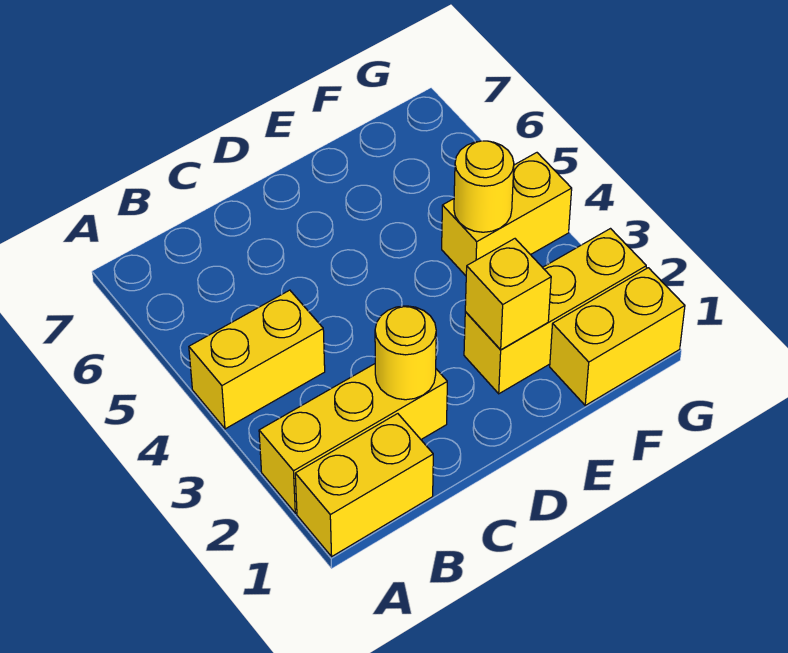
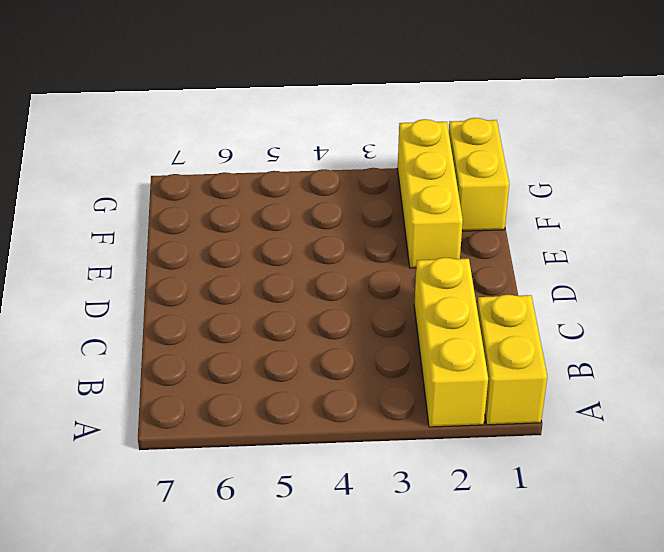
none -> yellow 1x2 brick [189,290,325,429]
none -> yellow 1x2 brick [442,153,572,276]

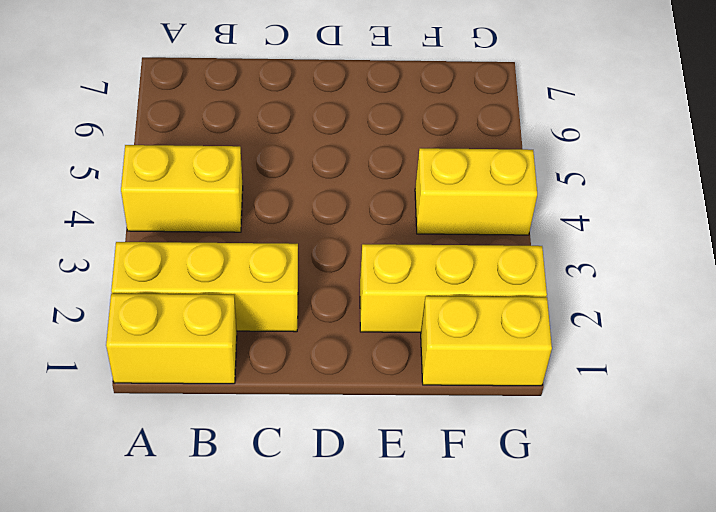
none -> yellow 1x1 round brick [375,306,436,400]
none -> yellow 1x1 brick [465,239,551,350]

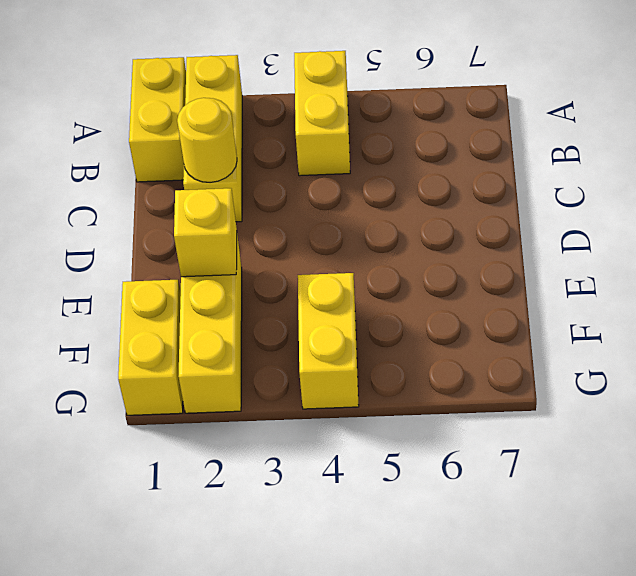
none -> yellow 1x1 round brick [454,141,514,232]

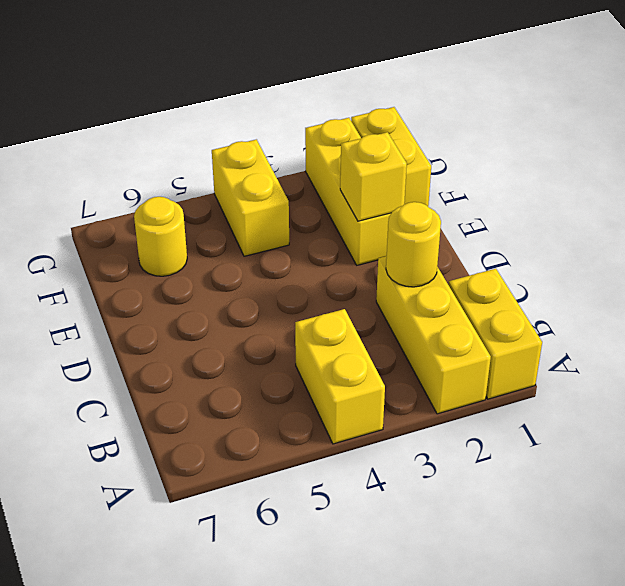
yellow 1x1 round brick [134,197,187,276] -> yellow 1x1 round brick moved to [454,141,514,232]

